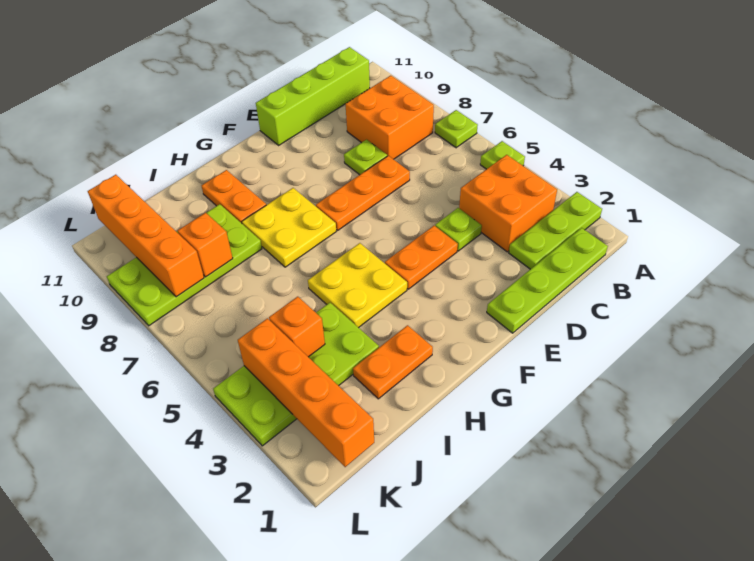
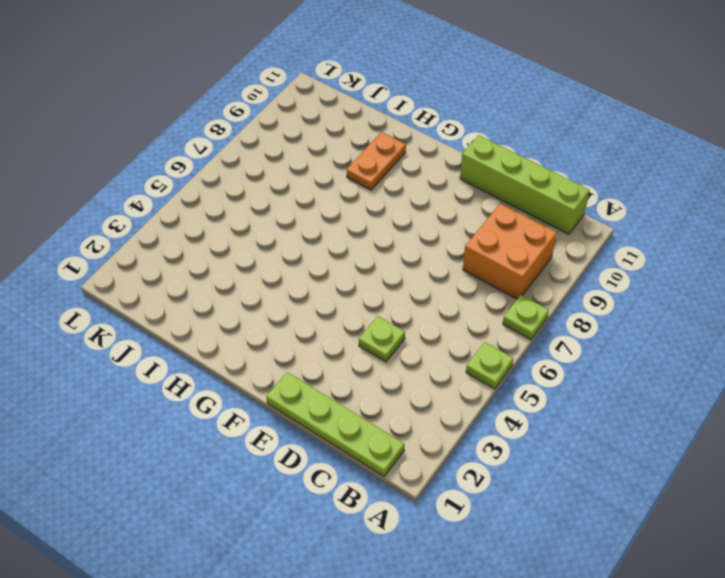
none -> lime 1x3 plate [509,192,602,269]
none -> orange 2x2 brick [459,155,557,252]
none -> orange 1x3 plate [316,156,410,230]

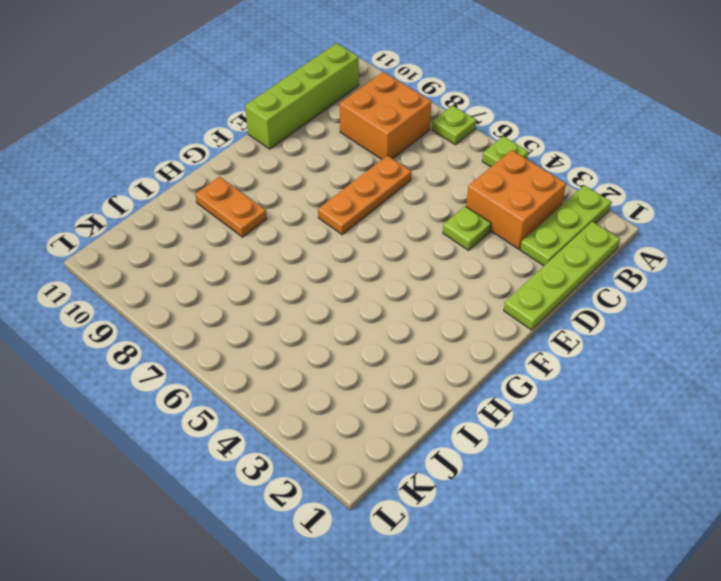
none -> lime 1x1 plate [344,140,387,175]
none -> orange 1x2 plate [385,226,458,289]
none -> yellow 2x2 plate [308,243,407,328]

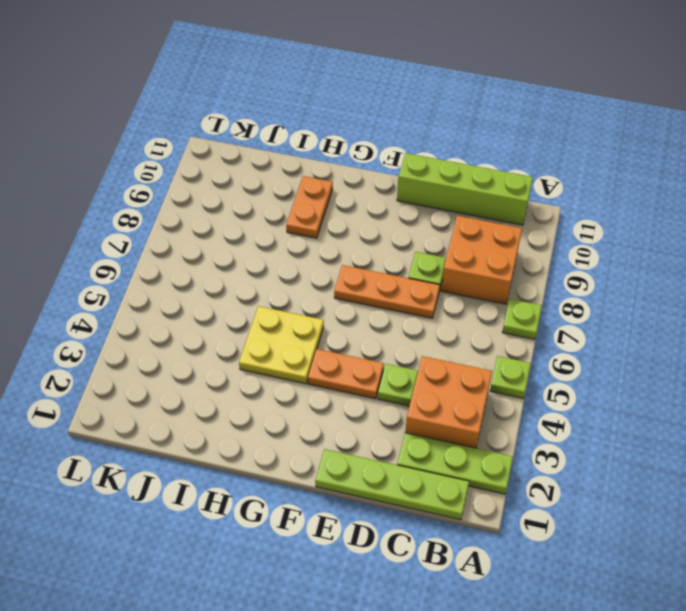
none -> yellow 2x2 plate [242,188,336,267]
none -> orange 1x2 plate [353,325,433,399]
none -> lime 2x4 plate [213,303,379,446]

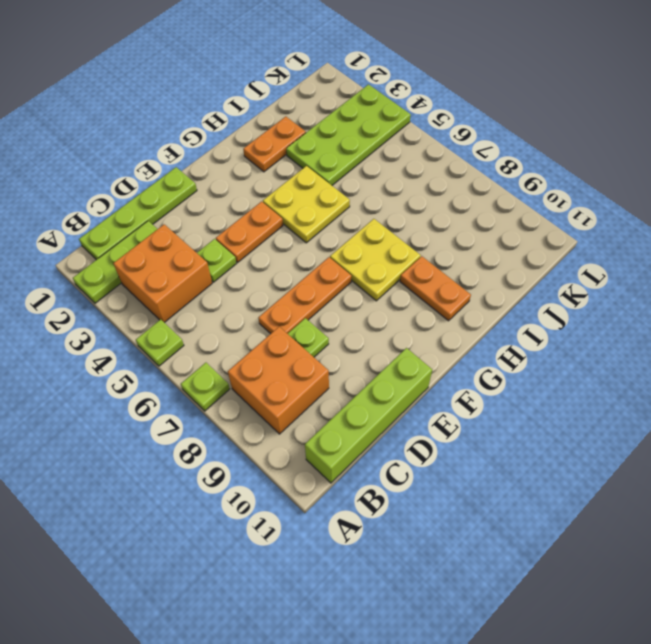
none -> lime 2x4 plate [107,204,262,326]
none -> orange 1x1 brick [269,297,325,357]
none -> orange 1x1 brick [178,213,233,277]

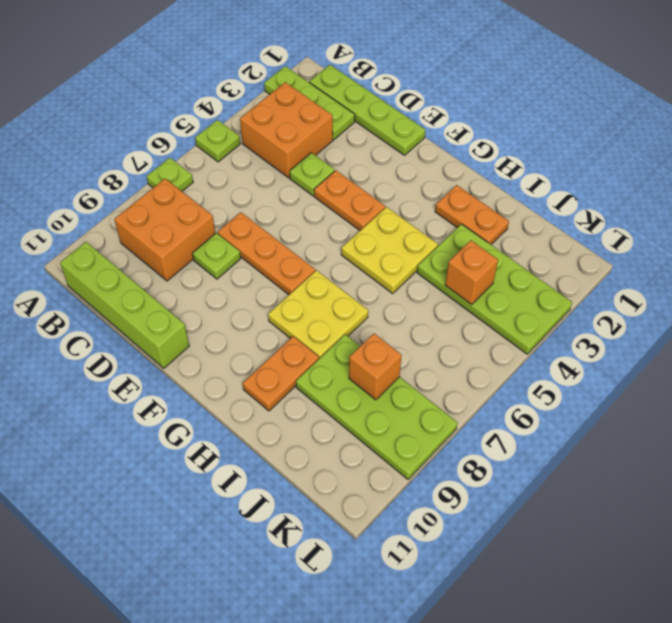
none -> orange 1x4 brick [238,318,374,467]
none -> orange 1x4 brick [88,175,204,297]

